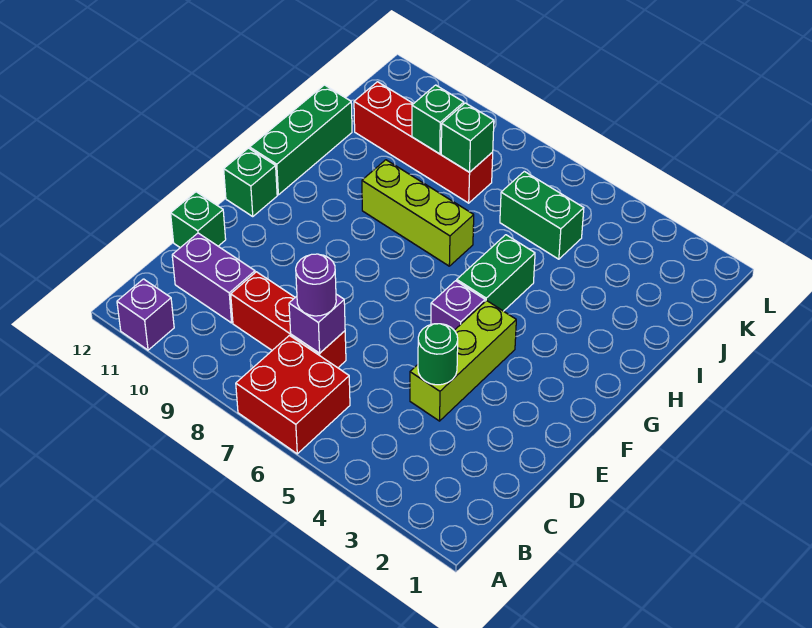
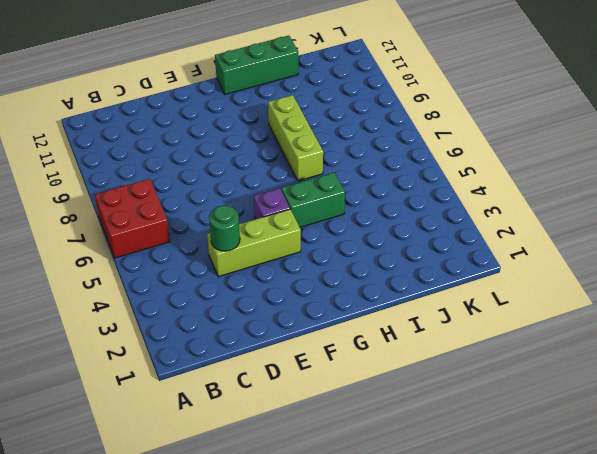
none -> purple 1x1 brick [117,279,174,350]
none -> red 1x3 brick [231,272,346,368]
none -> purple 1x2 brick [172,233,255,323]

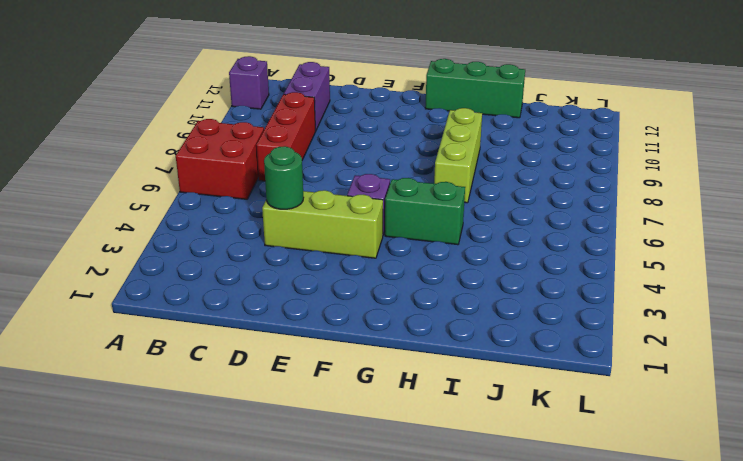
none -> green 1x1 brick [171,192,226,248]
none -> green 1x1 brick [224,148,277,217]
none -> green 1x2 brick [500,171,584,259]

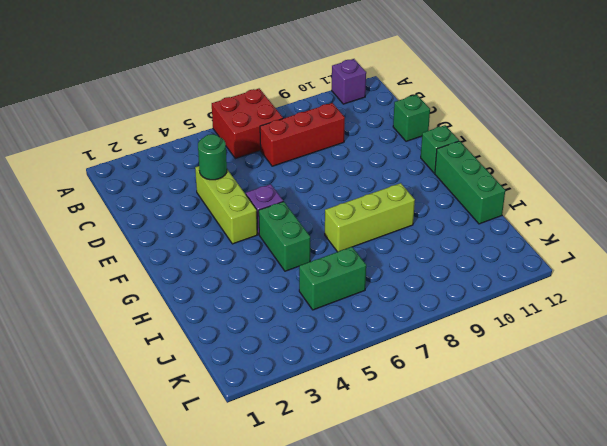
none -> purple 1x2 brick [172,233,255,323]
none -> red 1x4 brick [354,82,493,203]
none -> purple 1x1 brick [289,294,345,353]

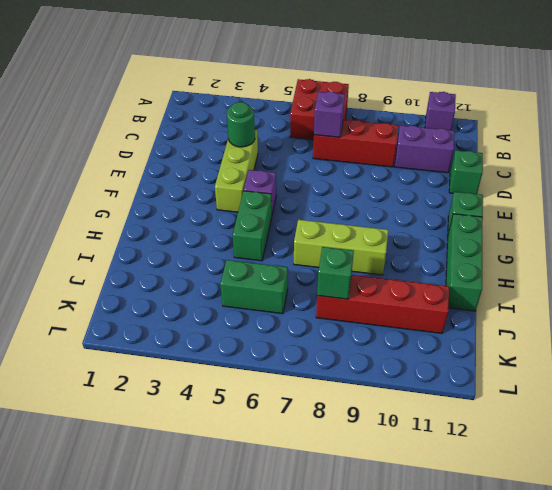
none -> green 1x1 brick [412,85,464,154]
none -> purple 1x1 round brick [296,254,336,316]

